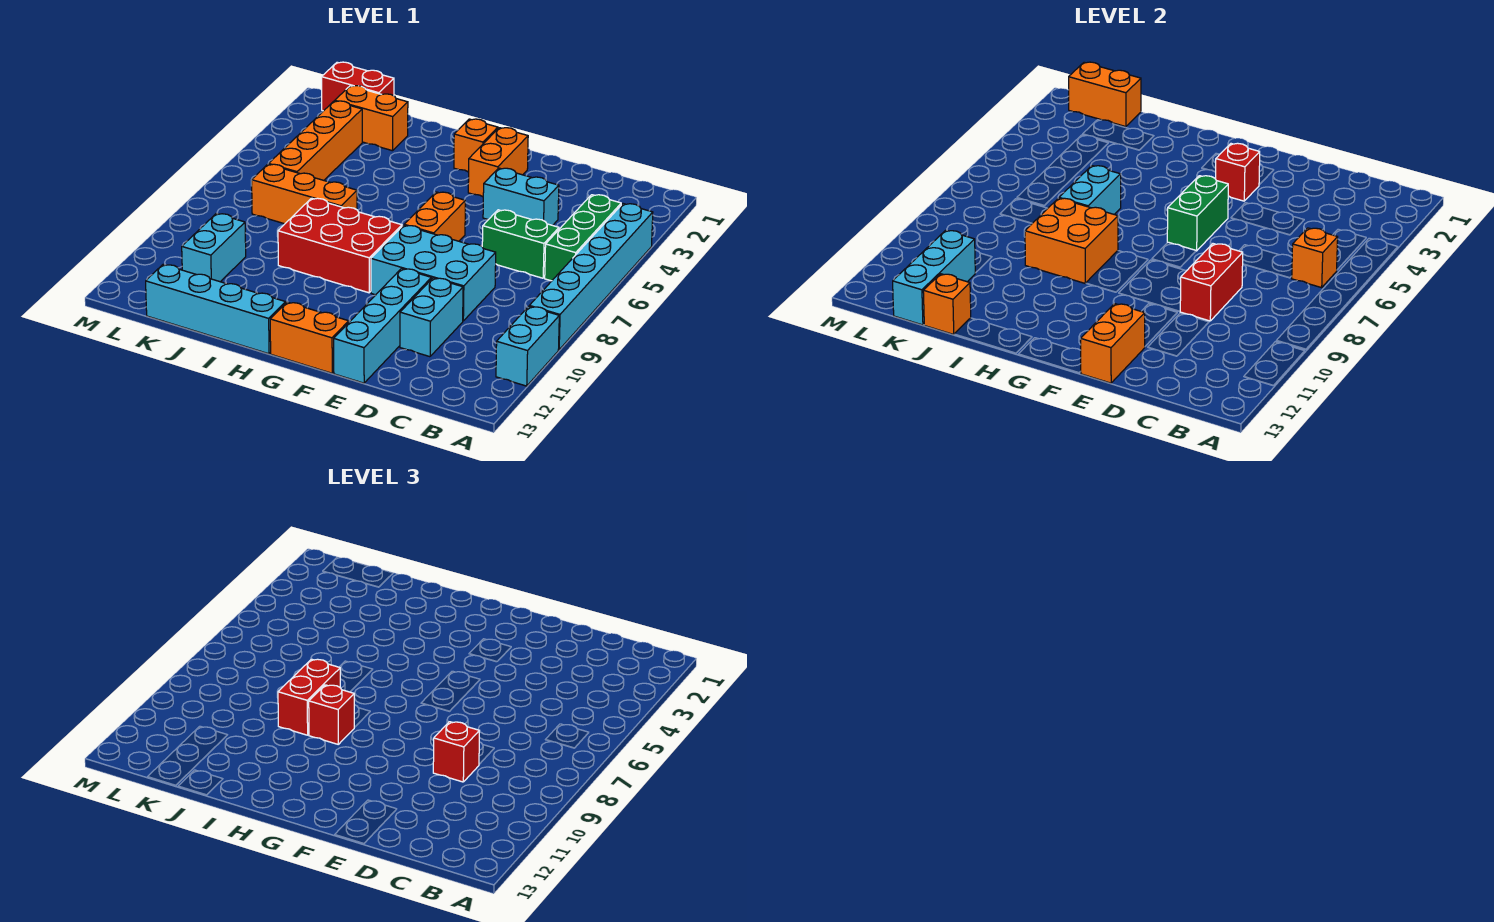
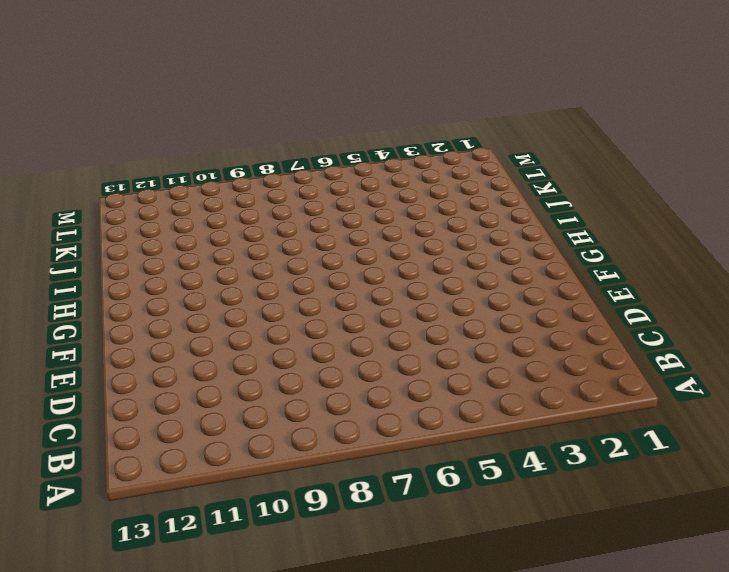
none -> cyan 1x6 brick [529,204,653,350]
none -> cyan 1x2 brick [496,306,559,386]
none -> green 1x3 brick [545,195,621,281]
none -> green 1x2 brick [482,210,559,278]

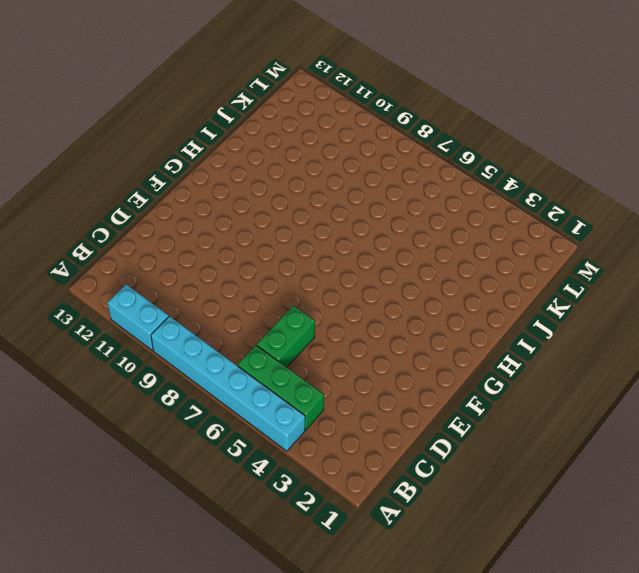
none -> cyan 1x2 brick [483,168,559,225]
none -> cyan 2x3 brick [371,225,496,321]
none -> cyan 1x2 brick [400,278,463,357]
none -> cyan 1x4 brick [334,269,431,383]

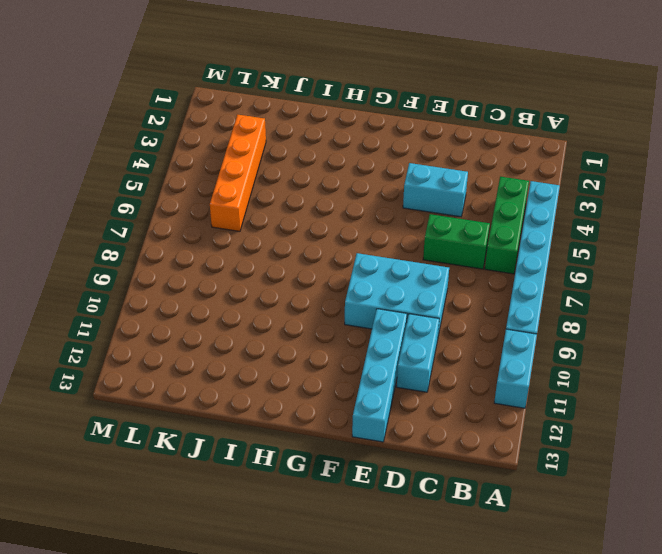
none -> orange 1x2 brick [468,128,528,197]
none -> orange 1x2 brick [404,192,465,241]
none -> orange 1x2 brick [270,302,349,373]
none -> orange 1x1 brick [454,119,498,172]

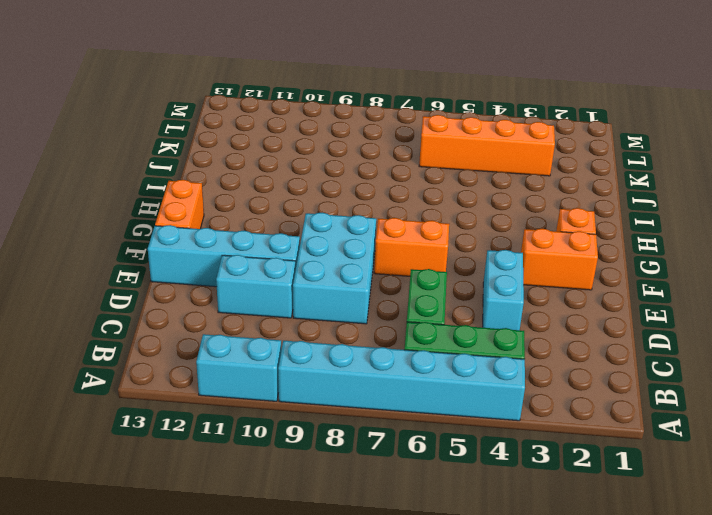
none -> red 2x3 brick [278,198,402,293]
none -> cyan 1x4 brick [146,265,286,354]
none -> orange 1x3 brick [251,164,357,224]
none -> orange 1x2 brick [335,86,408,151]

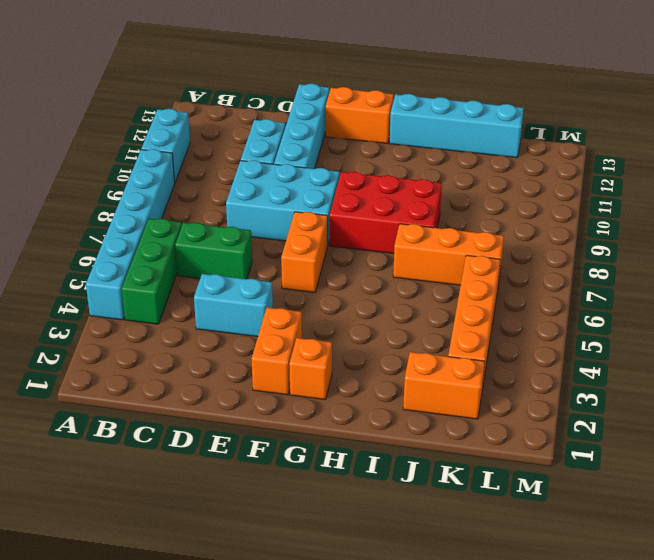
none -> red 1x2 brick [322,62,394,111]
none -> cyan 1x2 brick [182,214,246,282]
none -> orange 1x1 brick [1292,228,1338,288]
none -> red 1x2 brick [1180,244,1243,321]

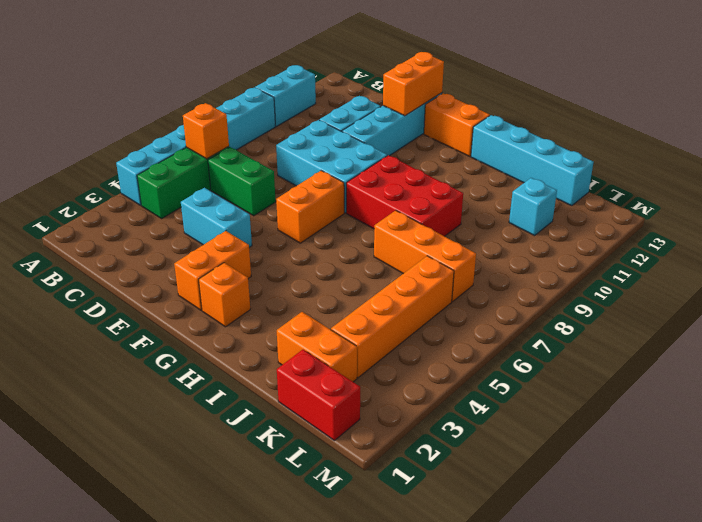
cyan 1x1 brick [509,178,557,236] -> cyan 1x2 brick [182,214,246,282]
none -> red 1x2 brick [1180,244,1243,321]
none -> red 1x1 brick [1216,143,1260,201]
none -> green 1x2 brick [1167,176,1228,251]
none -> orange 2x2 brick [1025,198,1118,283]

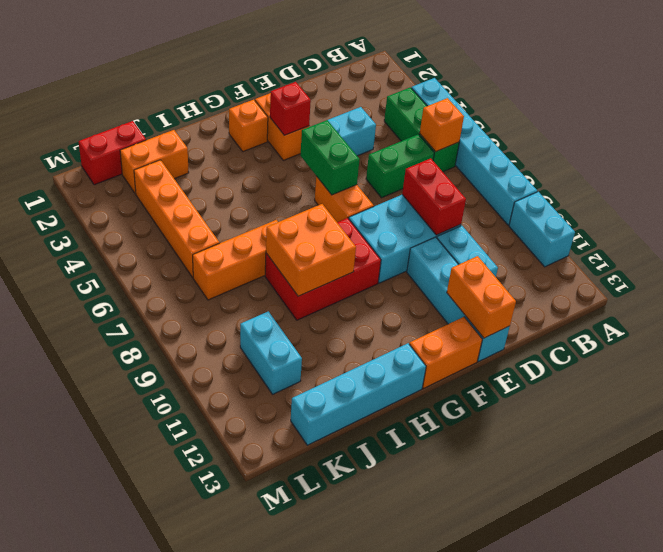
none -> cyan 1x2 brick [1059,166,1121,214]
none -> orange 1x1 brick [923,274,971,334]
none -> orange 1x2 brick [1069,62,1141,127]
none -> cyan 1x3 brick [893,230,975,325]

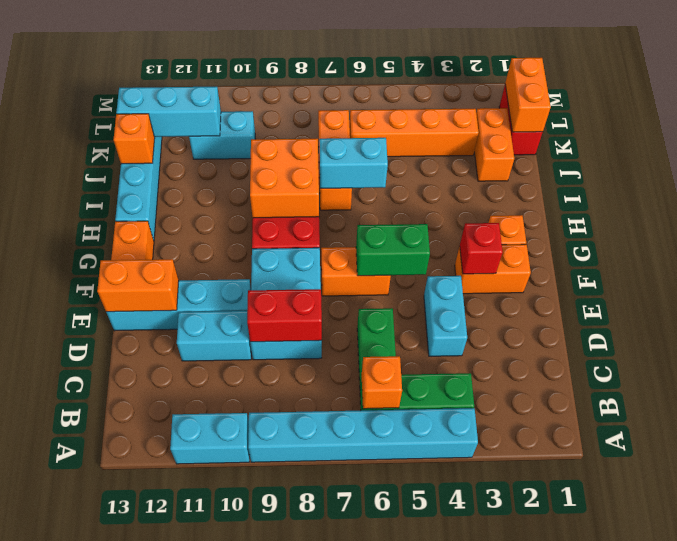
none -> red 1x1 brick [433,722,479,782]
none -> red 1x1 brick [309,685,354,744]
none -> red 1x2 brick [278,659,340,735]

